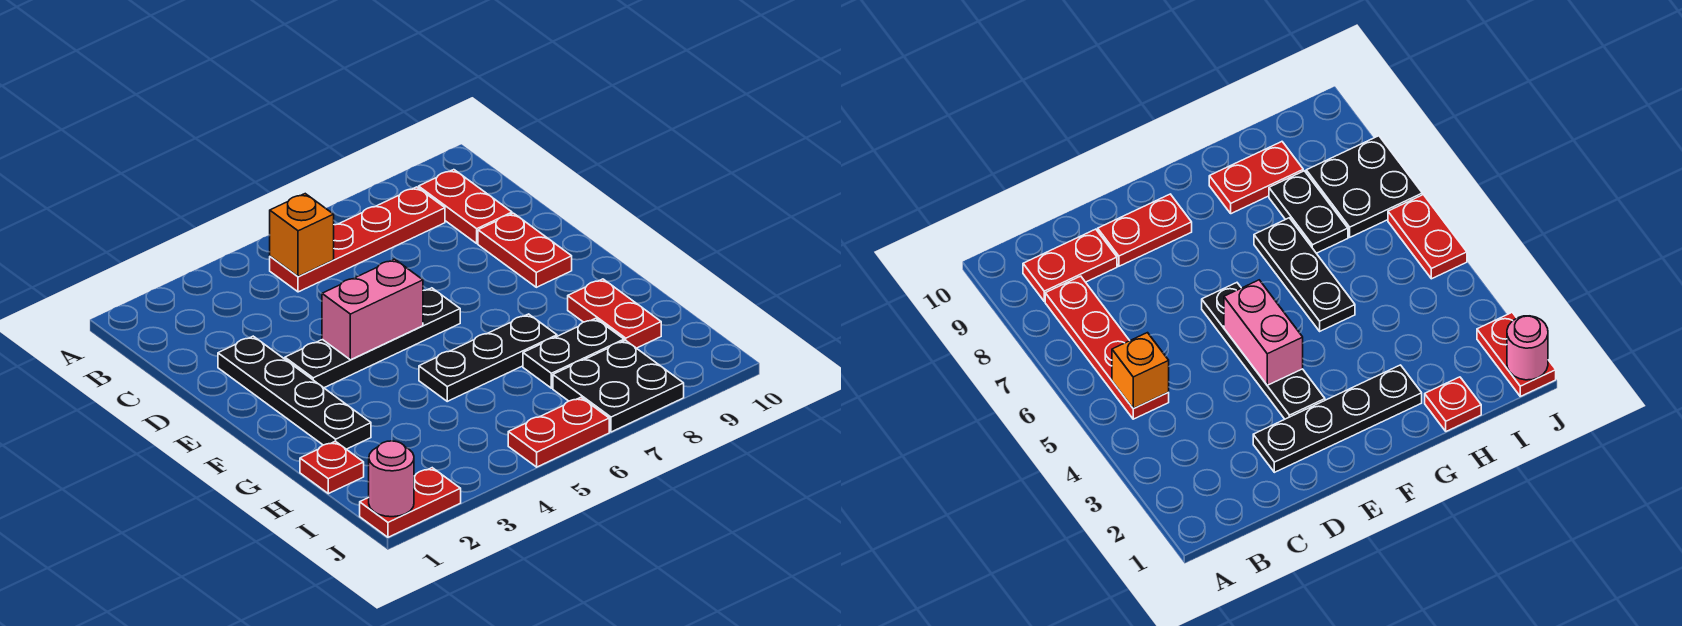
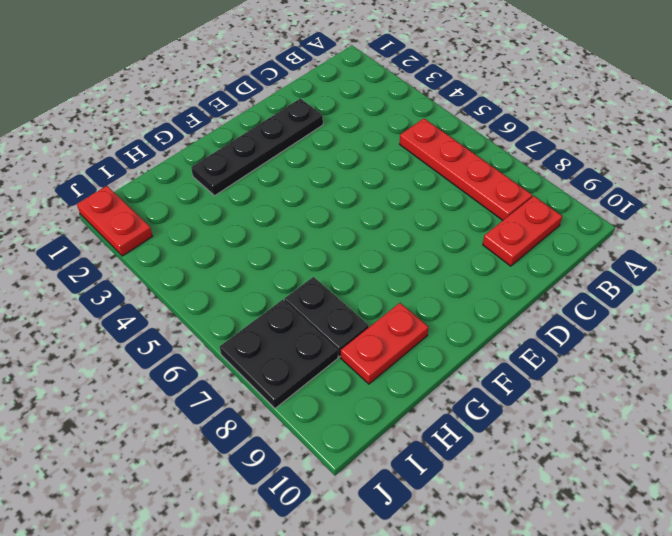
none -> red 1x2 plate [478,213,572,287]
none -> black 1x4 plate [285,288,460,388]
none -> black 1x3 plate [419,314,557,401]

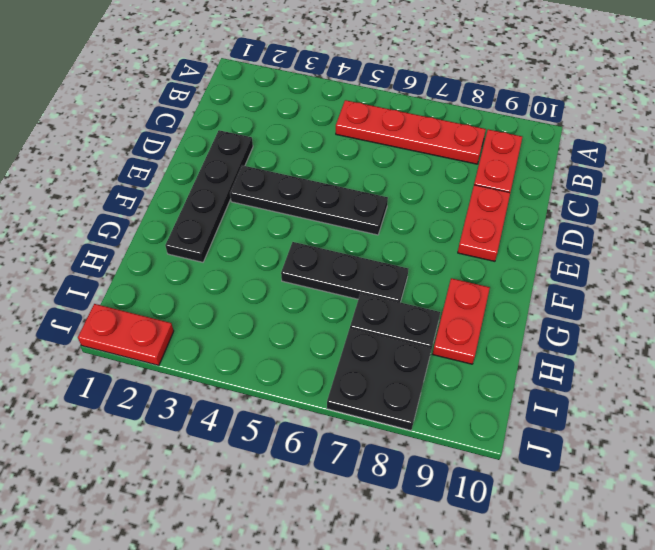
none -> red 1x1 plate [300,441,364,494]
none -> red 1x2 plate [508,397,609,467]
none -> orange 1x1 brick [270,194,334,277]

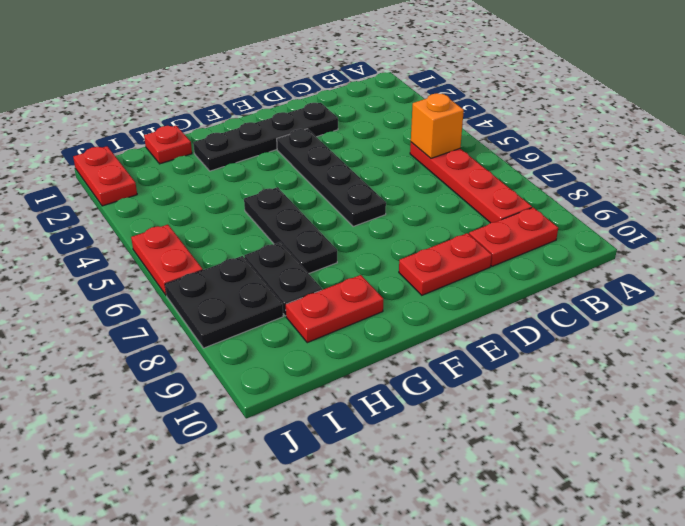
none -> pink 1x2 brick [322,259,423,360]
none -> pink 1x1 round brick [369,441,414,517]

